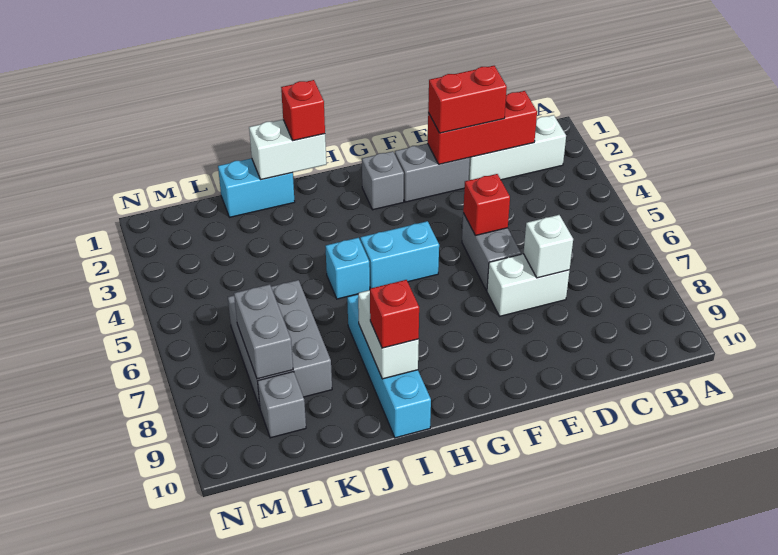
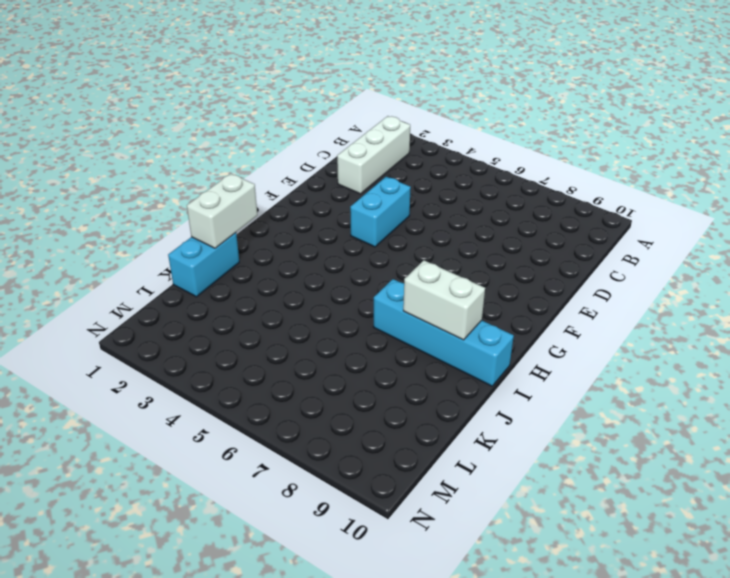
cyan 1x2 brick [350,177,411,247] -> cyan 1x2 brick moved to [360,221,439,288]
none -> white 1x2 brick [487,254,570,316]
none -> grey 1x2 brick [395,143,470,202]
none -> grey 1x2 brick [462,213,521,291]

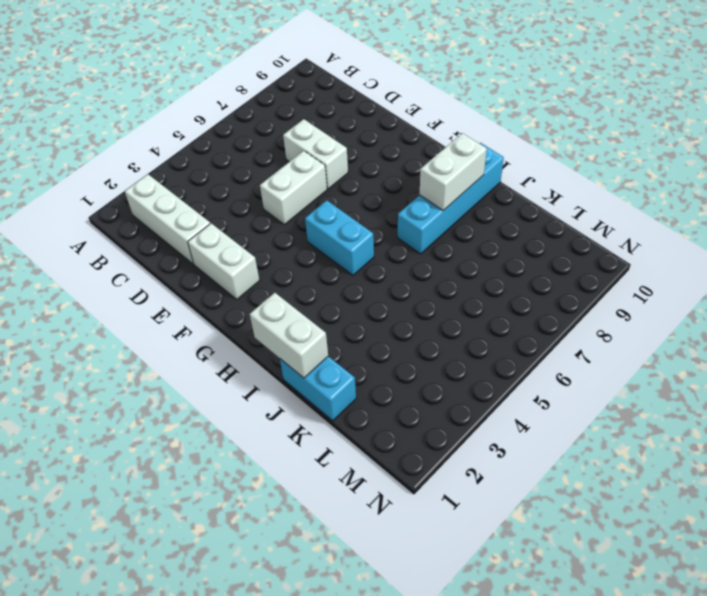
white 1x2 brick [188,223,260,299] -> grey 1x2 brick [395,143,470,202]
white 1x2 brick [260,151,327,225] -> grey 1x2 brick [462,213,521,291]
none -> grey 1x1 brick [362,151,404,210]
none -> cyan 1x1 brick [325,238,370,299]
none -> grey 2x3 brick [228,280,332,407]

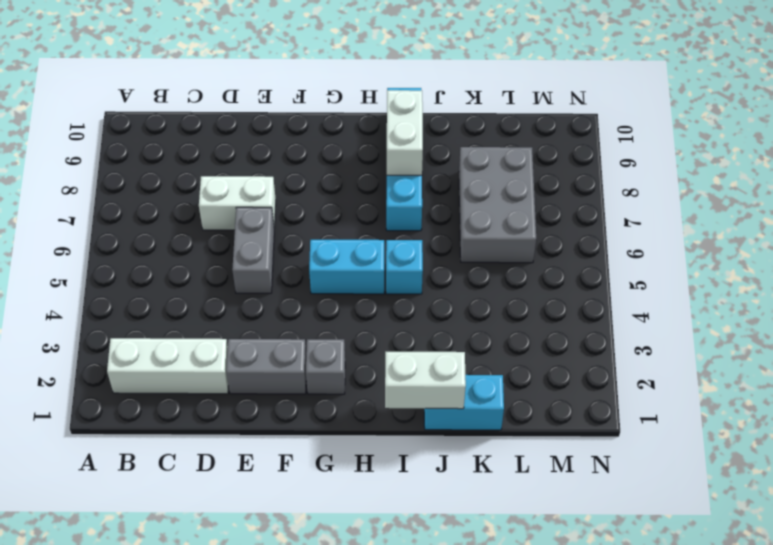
none -> grey 1x1 brick [258,372,306,438]
none -> red 1x3 brick [428,91,537,164]
none -> white 1x1 brick [523,215,573,278]

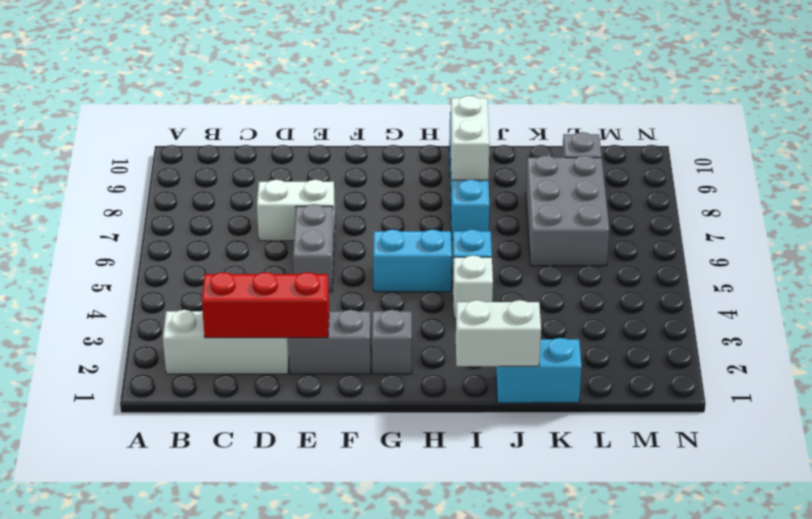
white 1x1 brick [453,256,493,318] -> white 1x1 brick moved to [523,215,573,278]
none -> red 1x1 brick [463,174,510,236]
none -> grey 1x2 brick [234,284,293,379]
none -> red 1x2 brick [428,66,507,133]

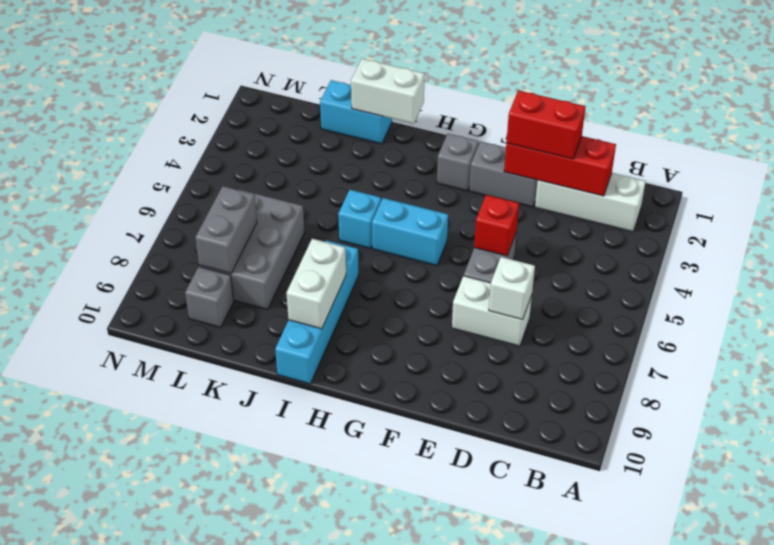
none -> red 1x1 brick [281,80,325,141]
none -> red 1x1 brick [370,280,419,348]

